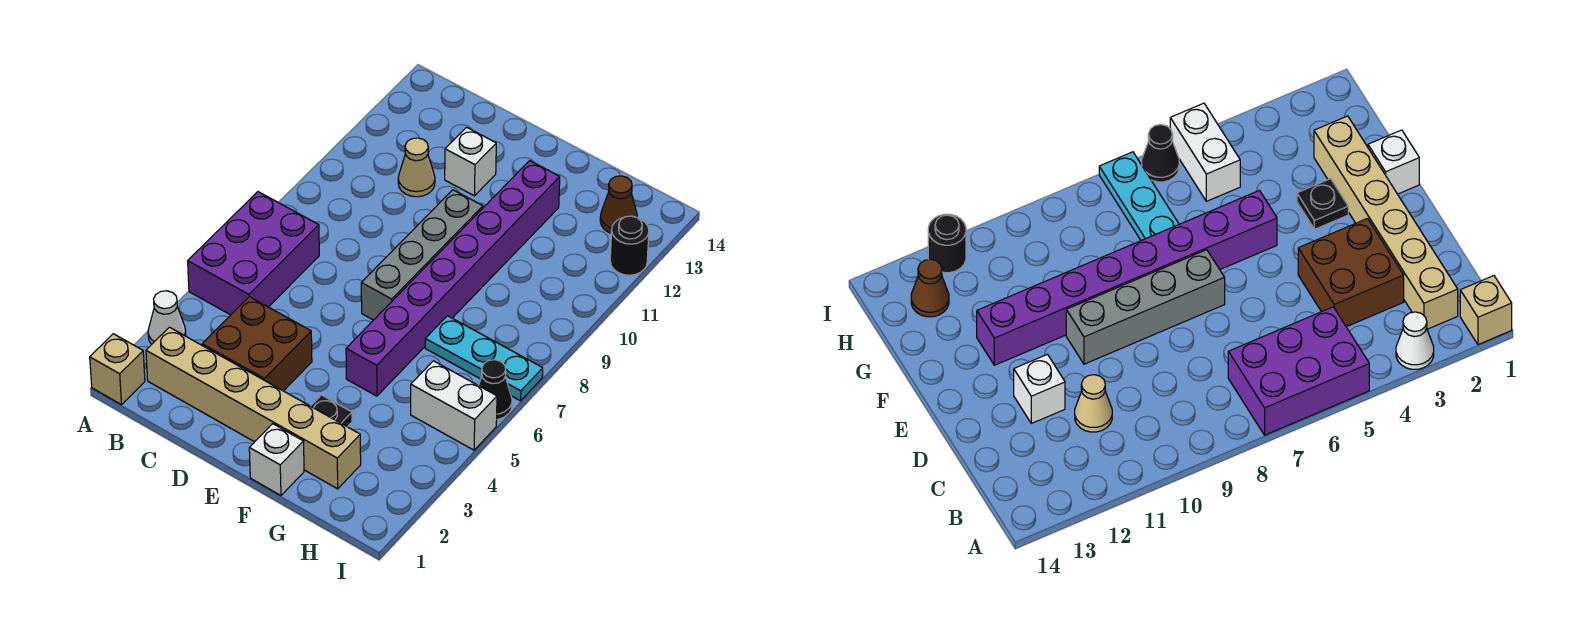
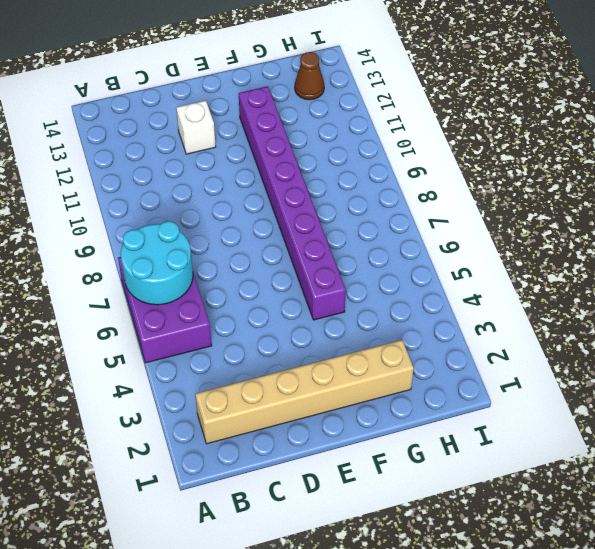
cyan 2x2 round brick [121,221,193,305] -> none
none -> tan 1x1 brick [90,334,145,405]
none -> white 1x1 cone [148,291,186,345]
none -> brown 2x2 brick [202,297,312,391]

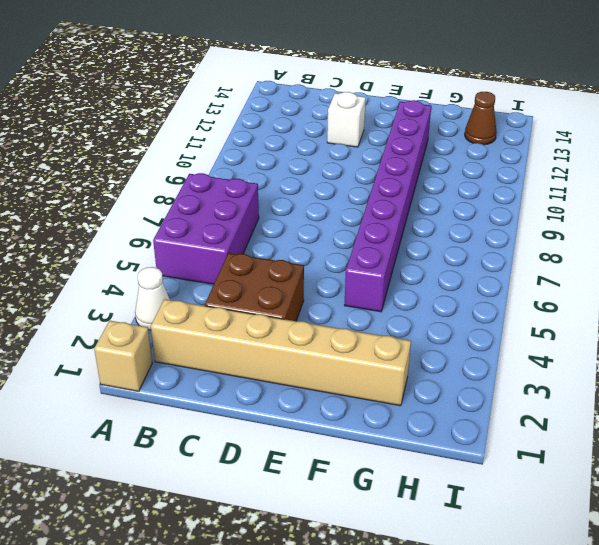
none -> tan 1x1 cone [398,138,435,197]
none -> grey 1x4 brick [361,190,483,320]
none -> white 1x1 brick [249,424,304,495]

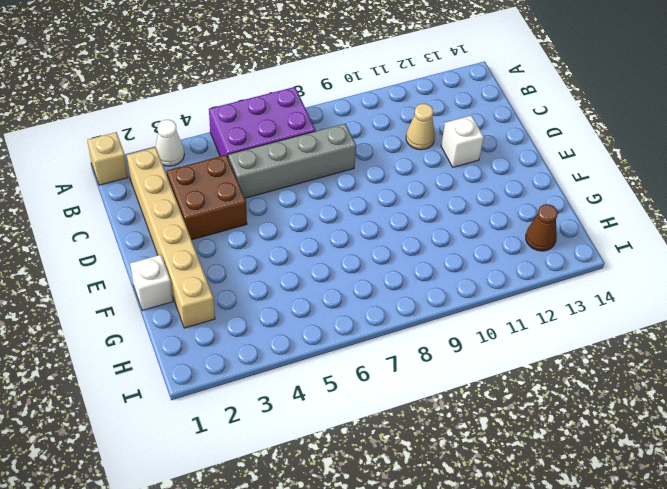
grey 1x4 brick [228,124,356,198] -> grey 1x4 brick moved to [361,190,483,320]
none -> black 1x1 plate [311,395,352,427]
none -> purple 1x8 brick [346,161,560,396]
none -> cyan 1x3 plate [425,316,543,401]

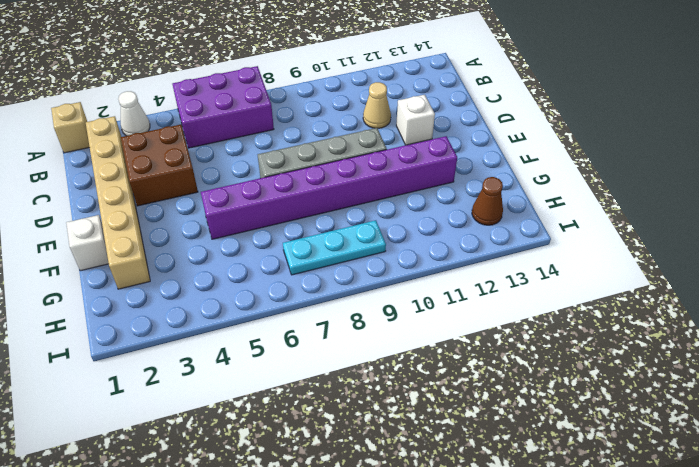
cyan 1x3 plate [283,220,386,275] -> cyan 1x3 plate turned to [425,316,543,401]
none -> black 1x1 plate [311,395,352,427]
none -> white 1x2 brick [411,361,497,450]
none -> black 1x1 cone [479,360,512,419]

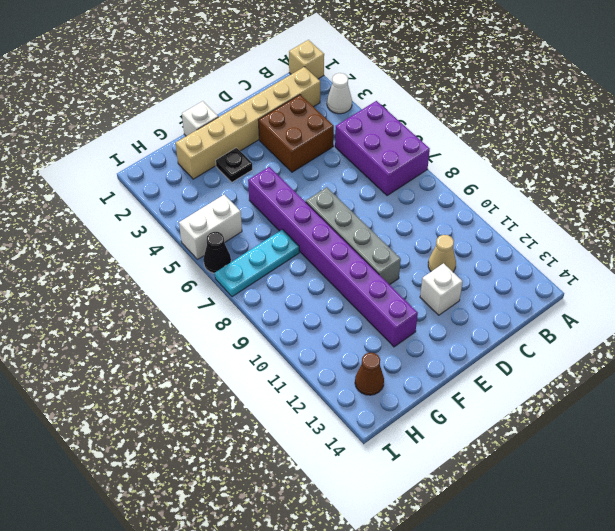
none -> black 1x1 round brick [610,216,649,275]

